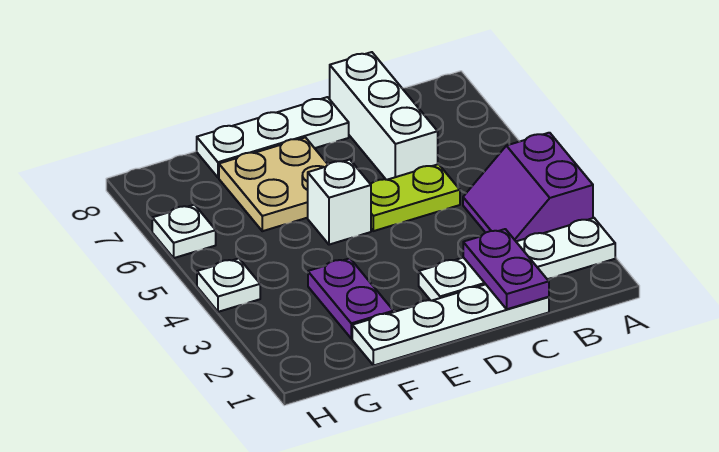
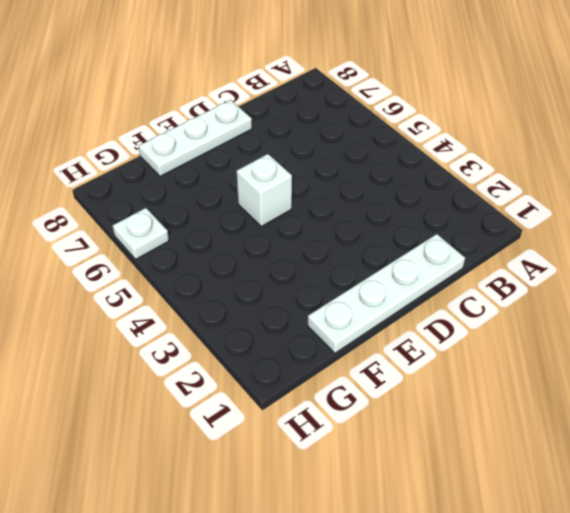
none -> white 1x4 plate [419,218,615,301]
none -> purple 2x2 slope [463,133,593,241]
none -> lime 1x2 plate [371,164,460,231]

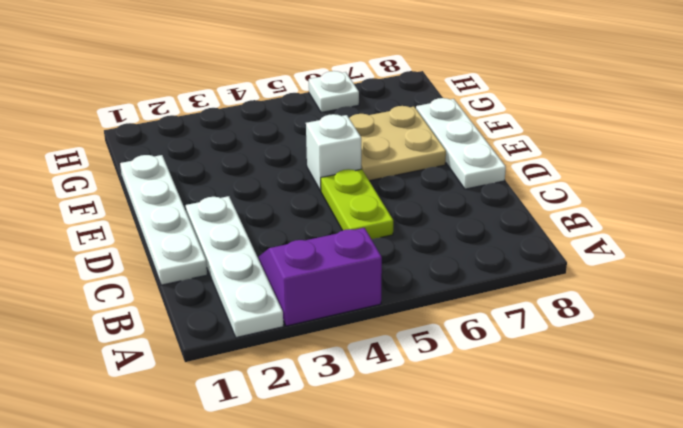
none -> white 1x3 brick [330,52,438,180]
none -> purple 1x2 plate [308,258,394,339]
none -> white 1x1 plate [197,258,260,312]

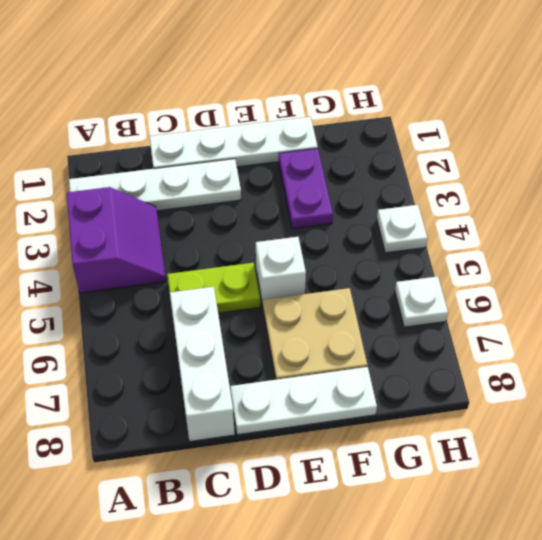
none -> purple 1x2 plate [463,229,549,309]

